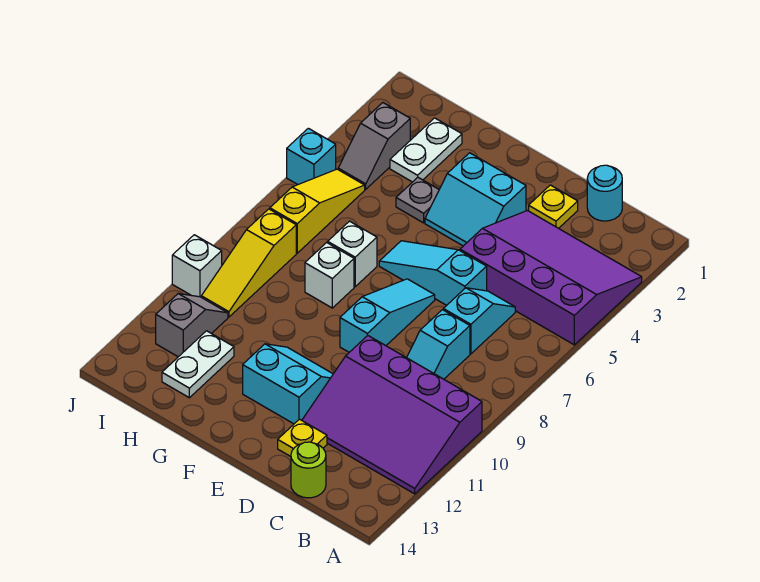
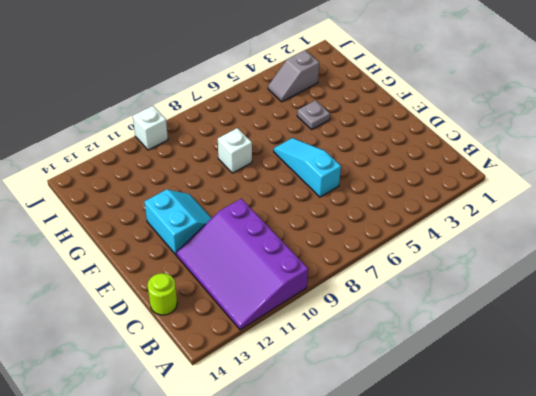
none -> purple 3x4 slope [460,211,642,345]
none -> cyan 1x1 round brick [587,165,622,221]
none -> cyan 1x2 slope [443,288,515,354]

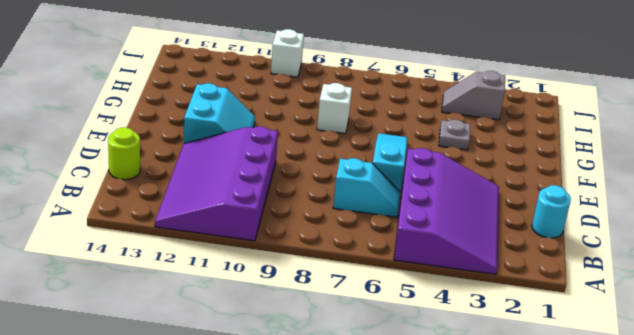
none -> cyan 1x2 slope [407,310,470,379]
none -> yellow 1x1 plate [529,185,578,228]
none -> yellow 1x1 plate [278,419,327,457]

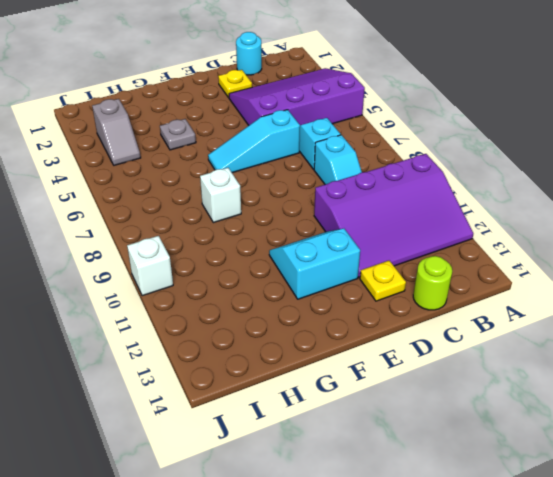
none -> cyan 2x2 slope [425,153,526,246]
none -> cyan 1x3 slope [340,279,435,352]
none -> white 1x1 brick [328,221,377,287]

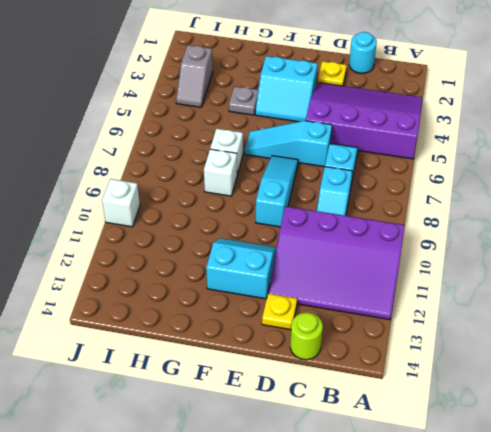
none -> white 1x2 plate [390,118,462,182]
none -> white 1x2 plate [162,331,234,398]
none -> yellow 1x3 slope [270,169,365,253]

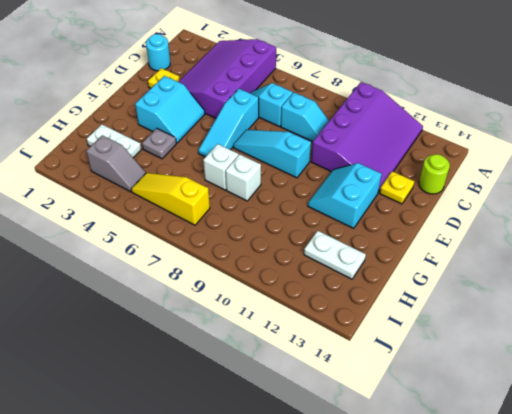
none -> yellow 1x3 slope [201,209,296,317]
none -> grey 1x2 slope [156,294,228,357]
none -> cyan 1x1 brick [287,128,336,184]

